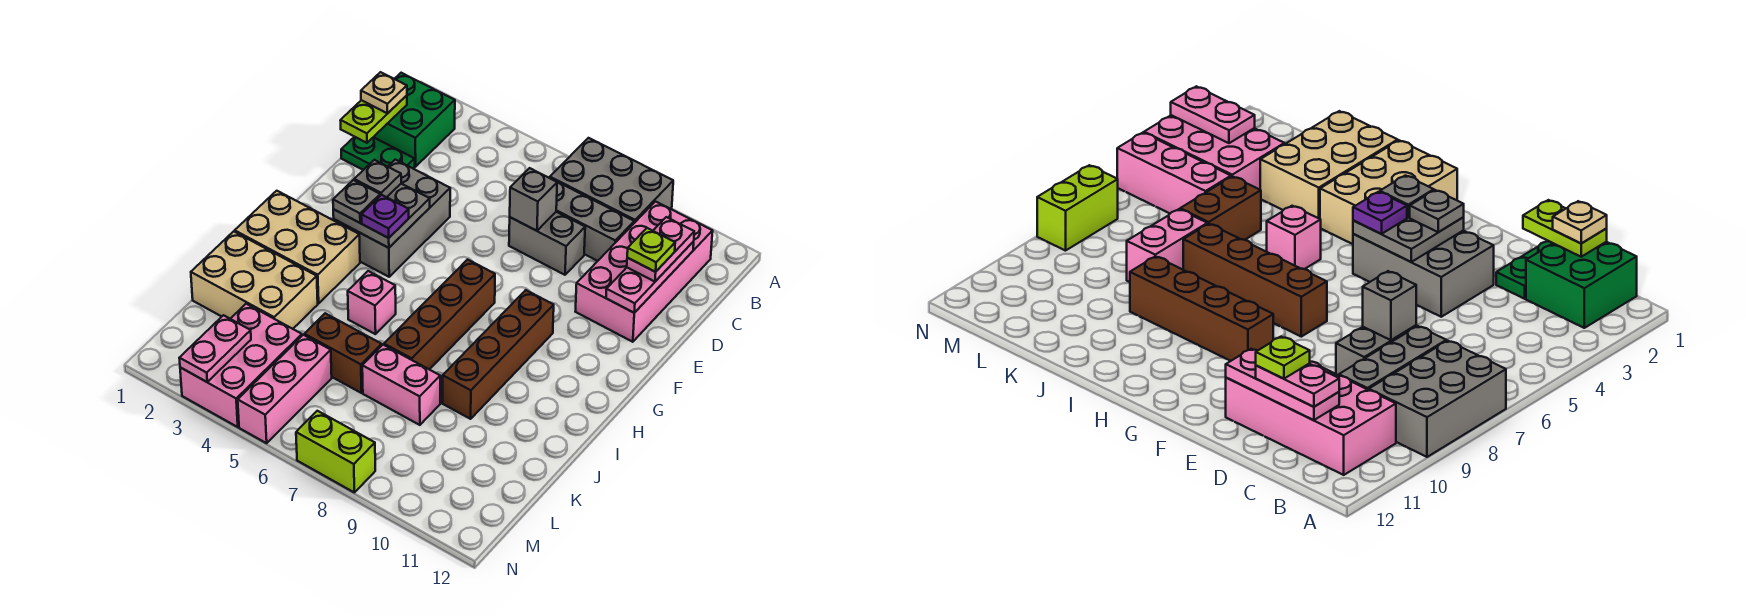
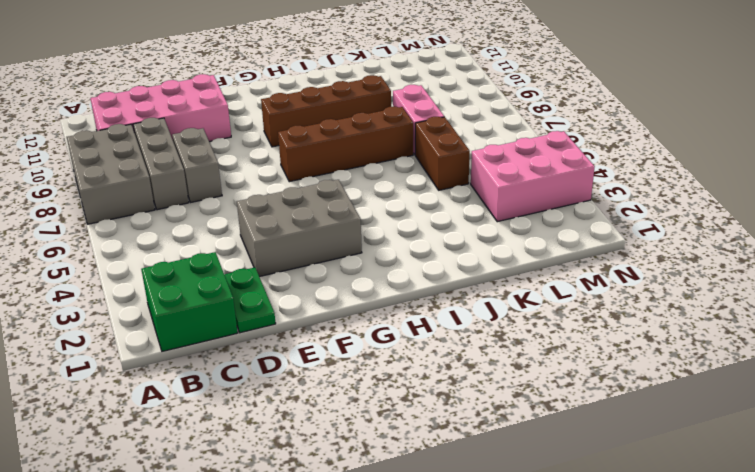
none -> tan 2x3 brick [235,191,360,303]
none -> pink 1x1 brick [348,271,396,334]
none -> tan 2x3 brick [191,231,318,329]

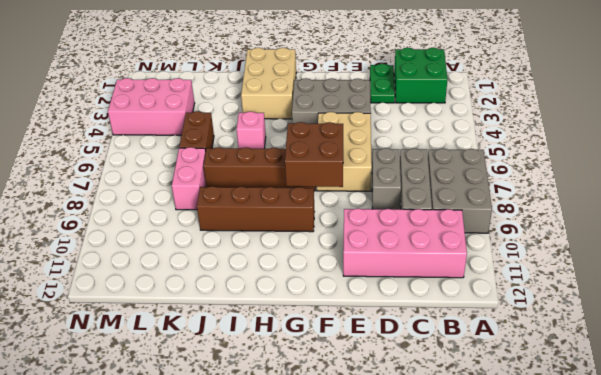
tan 2x3 brick [317,112,372,191] -> tan 2x3 brick moved to [191,231,318,329]
brown 2x2 brick [285,122,343,187] -> none
none -> pink 1x3 brick [238,335,332,443]
none -> lime 1x2 brick [296,411,375,492]
none -> lime 1x2 plate [340,95,407,143]

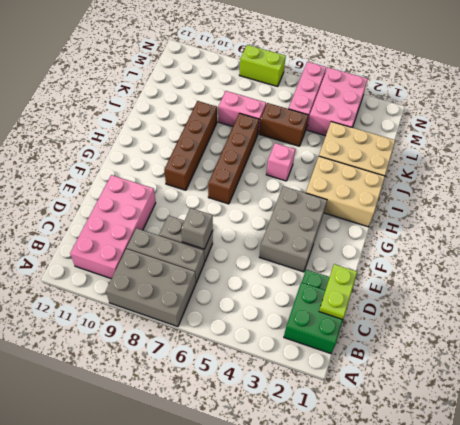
none -> pink 1x3 plate [606,241,694,313]
none -> grey 2x2 plate [333,184,430,248]
none -> pink 1x2 plate [179,315,251,382]

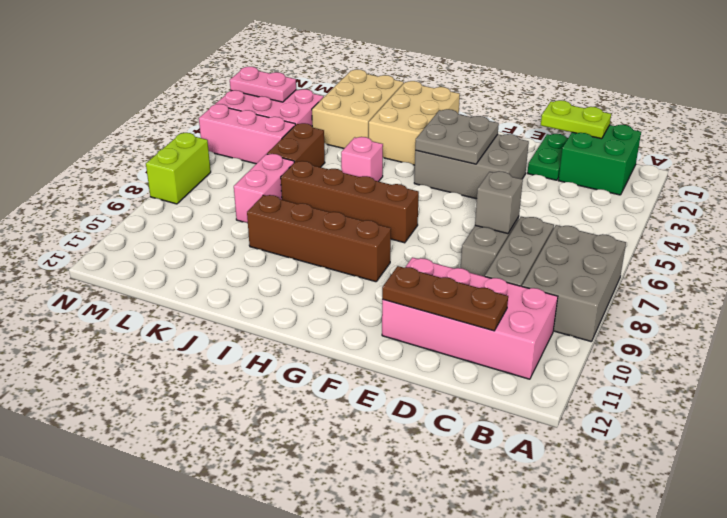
brown 1x3 plate [382,266,508,331] -> pink 1x3 plate [606,241,694,313]
none -> tan 1x1 plate [361,72,407,113]
none -> pink 1x2 plate [627,217,694,282]
none -> grey 1x1 plate [354,160,401,197]

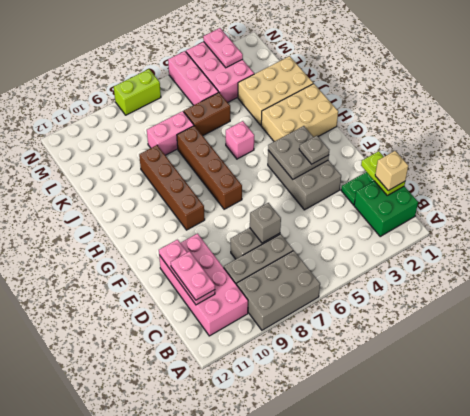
tan 1x1 brick [375,151,408,191] -> tan 1x1 plate [361,72,407,113]
none -> grey 1x1 plate [333,180,380,223]
none -> purple 1x1 plate [361,195,409,238]
none -> lime 1x1 plate [627,228,675,272]

